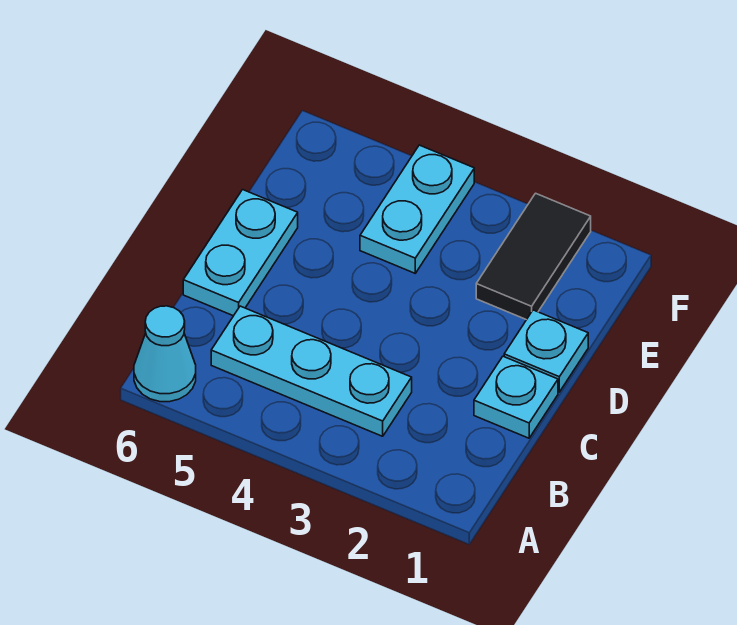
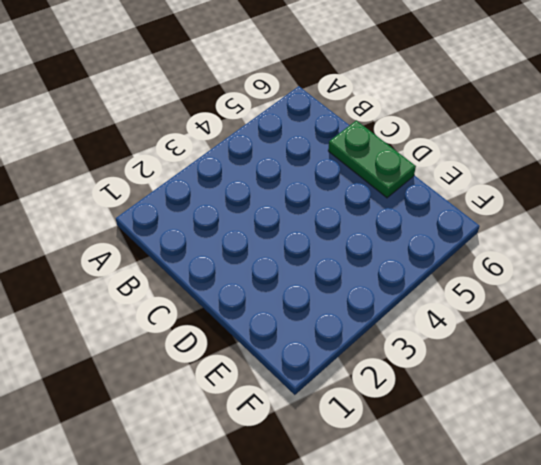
green 1x2 plate [328,121,416,198] -> cyan 1x2 plate [183,190,298,316]
none -> cyan 1x1 cone [134,306,196,402]
none -> cyan 1x3 plate [211,306,412,436]

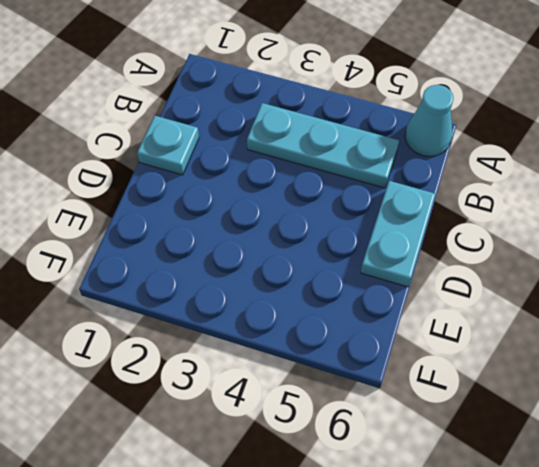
none -> cyan 1x1 plate [504,310,588,392]
none -> black 1x2 tile [476,193,591,320]

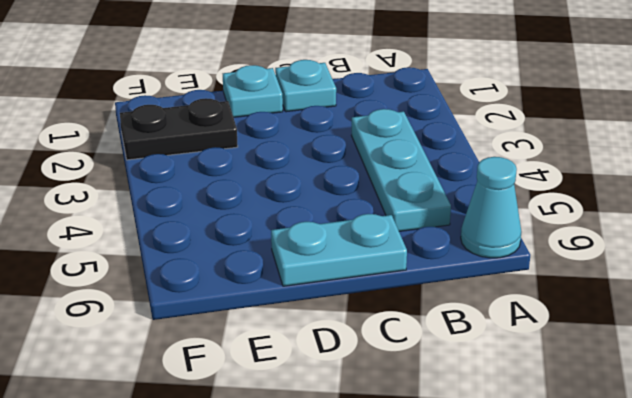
black 1x2 plate [120,98,238,160] -> black 1x2 tile [476,193,591,320]
none -> cyan 1x2 plate [360,145,474,273]

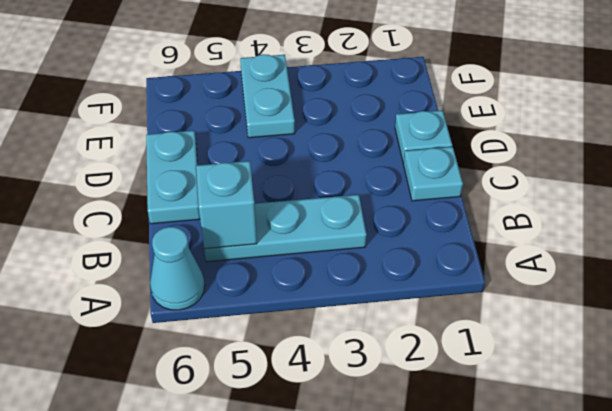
cyan 1x1 brick [196,161,257,249] -> none
none -> black 1x2 tile [476,193,591,320]

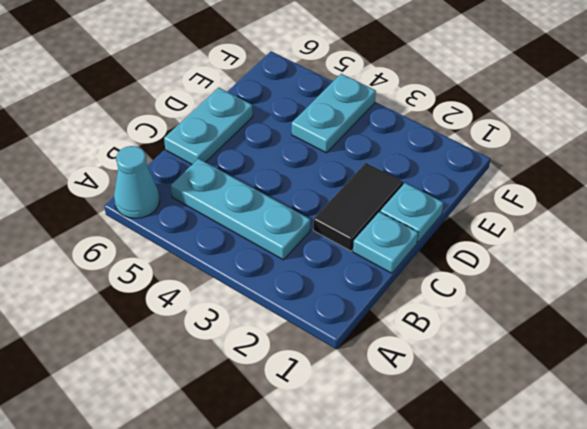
black 1x2 tile [313,163,403,251] -> black 1x2 tile moved to [476,193,591,320]

